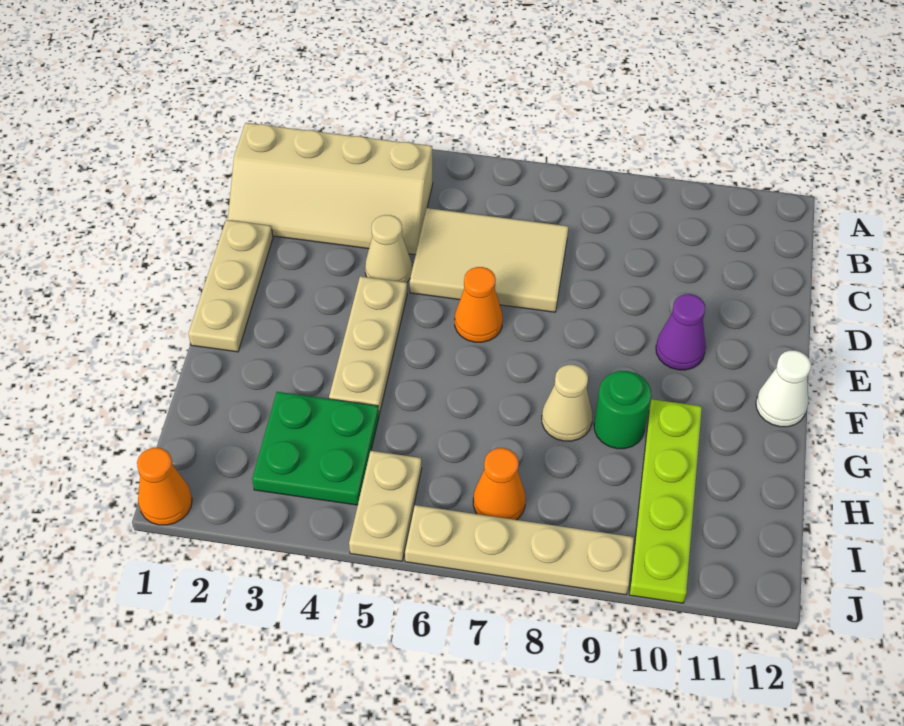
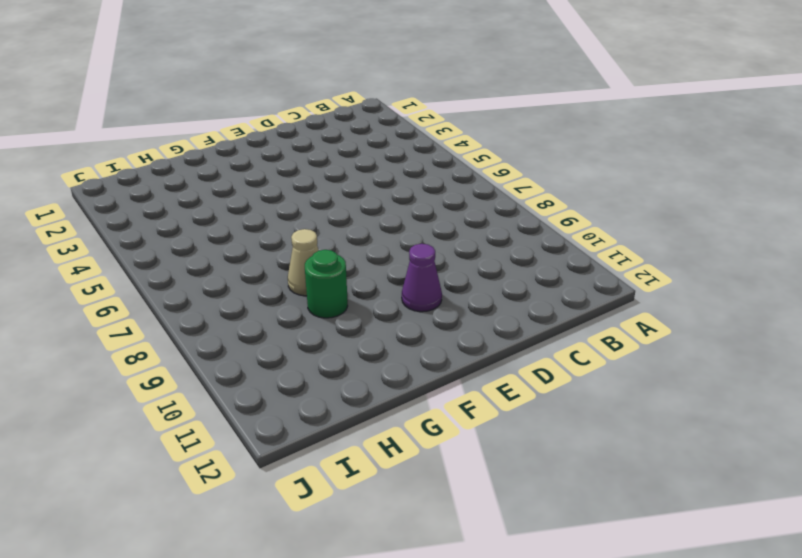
none -> tan 2x4 slope [228,123,433,255]
none -> tan 2x3 tile [410,208,568,312]
none -> tan 1x3 plate [188,220,273,352]

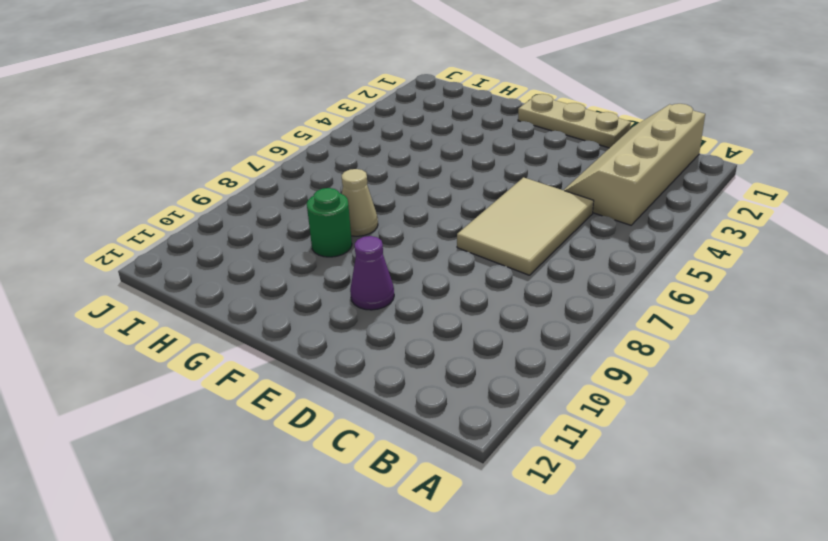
none -> tan 1x1 cone [365,215,412,282]
none -> tan 1x3 plate [329,276,407,414]
none -> orange 1x1 cone [455,267,503,342]

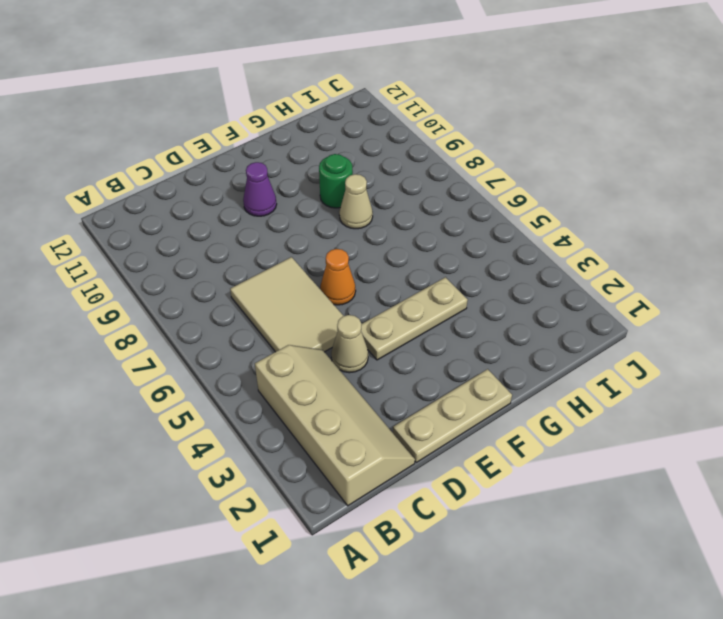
none -> white 1x1 cone [756,350,811,427]
none -> lime 1x4 plate [629,399,702,603]
none -> green 2x2 plate [252,392,379,505]

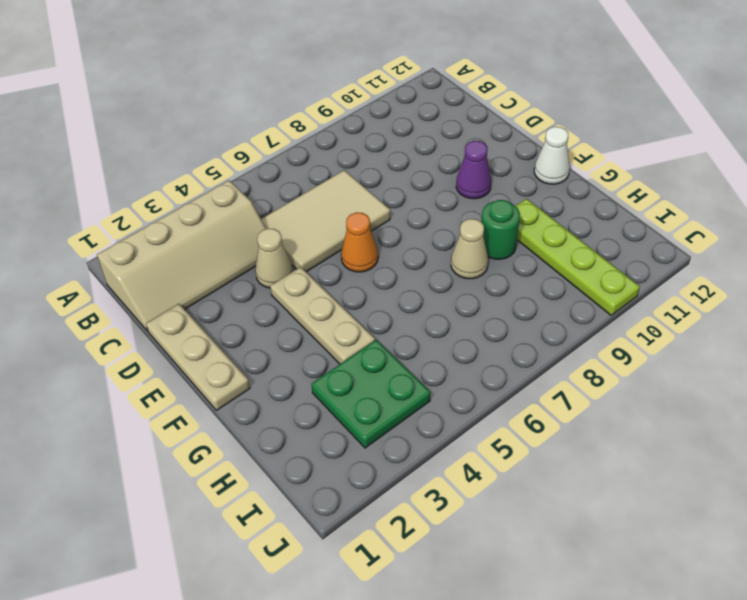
none -> tan 1x2 plate [349,451,422,561]
none -> orange 1x1 cone [473,448,526,520]
none -> orange 1x1 cone [137,448,192,525]

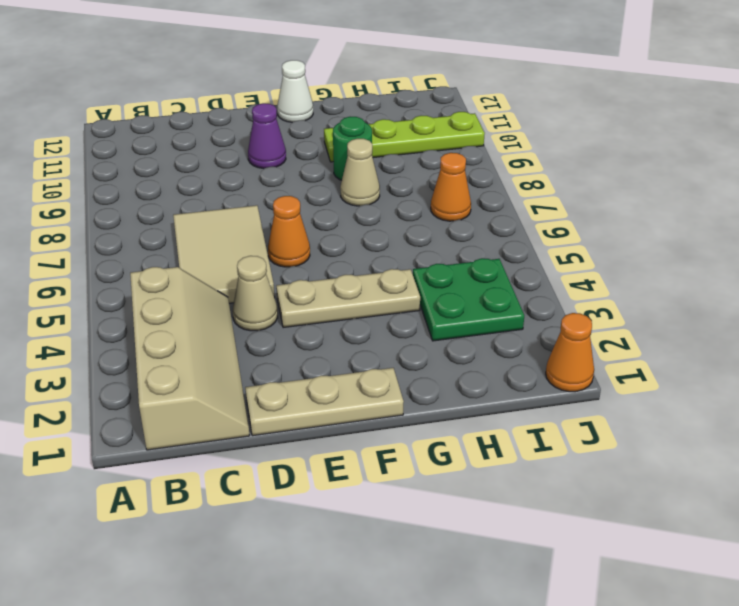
none -> tan 1x2 plate [349,451,422,561]
none -> tan 1x4 plate [405,505,634,595]

